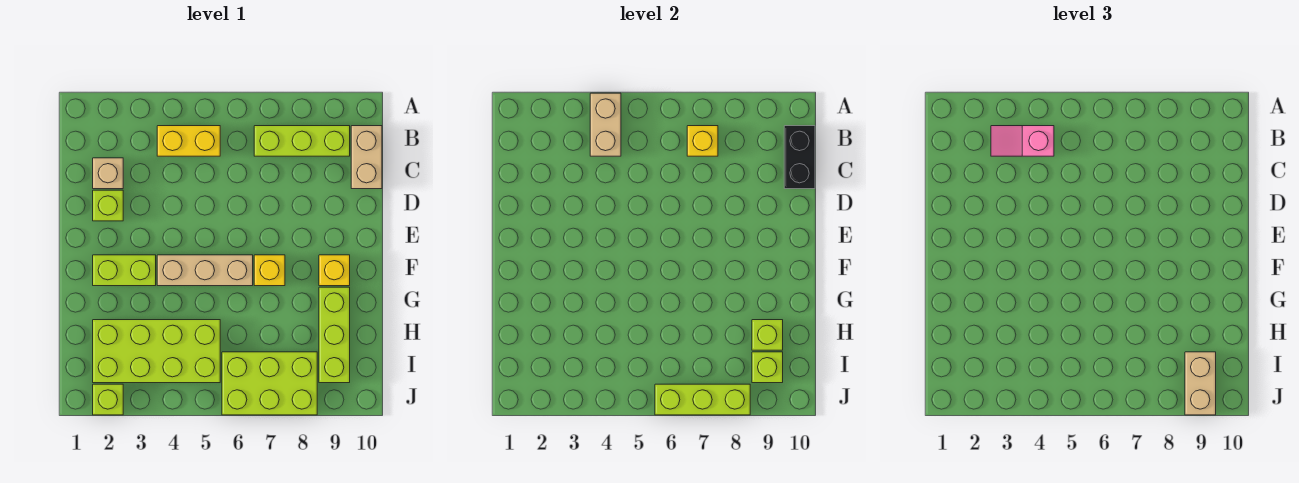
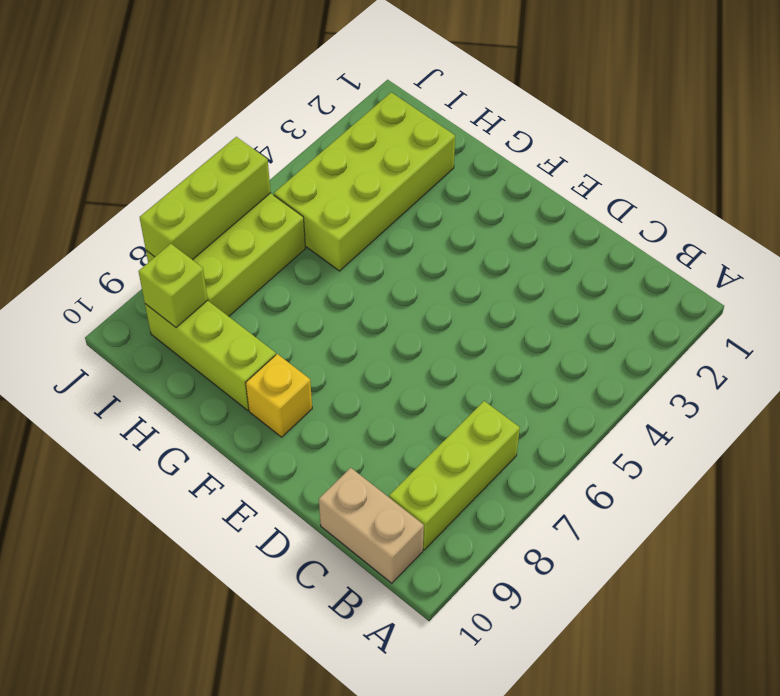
none -> yellow 1x2 brick [157,126,220,156]
none -> tan 1x1 brick [93,158,123,189]
none -> lime 1x1 brick [93,190,123,221]

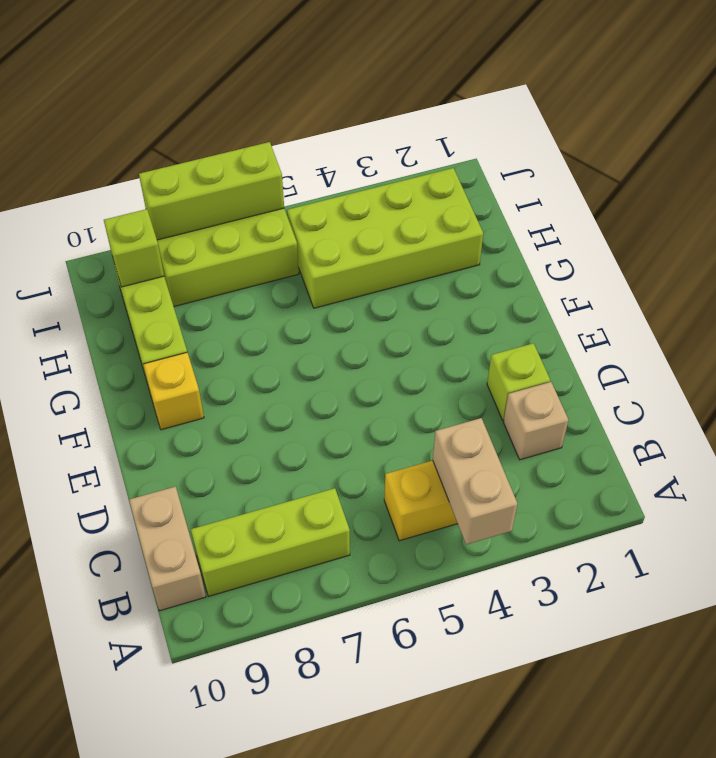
none -> lime 1x2 brick [93,255,156,286]
none -> tan 1x3 brick [157,255,253,286]
none -> yellow 1x1 brick [254,255,285,286]

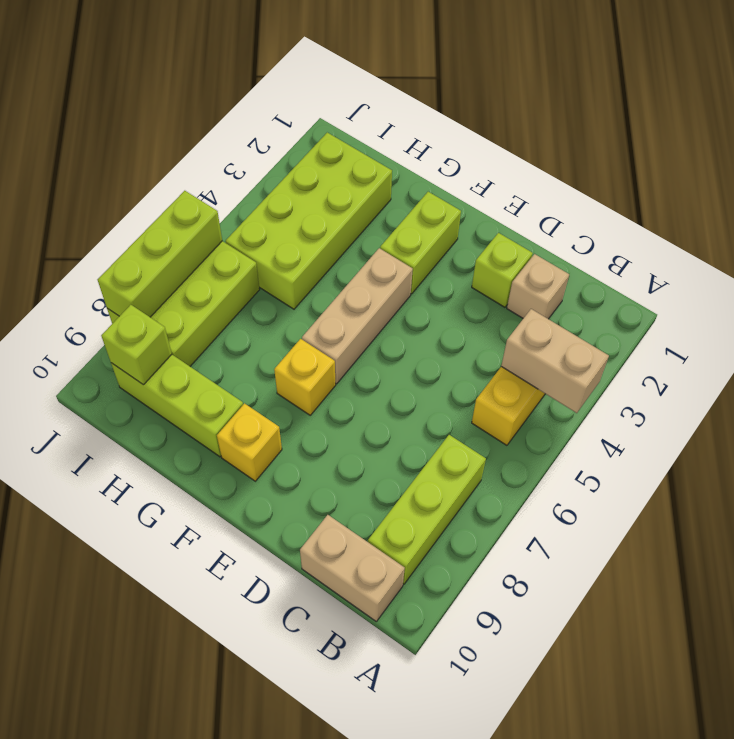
none -> lime 1x1 brick [93,384,123,415]
none -> yellow 1x1 brick [687,126,718,156]
none -> black 1x2 brick [784,126,815,189]

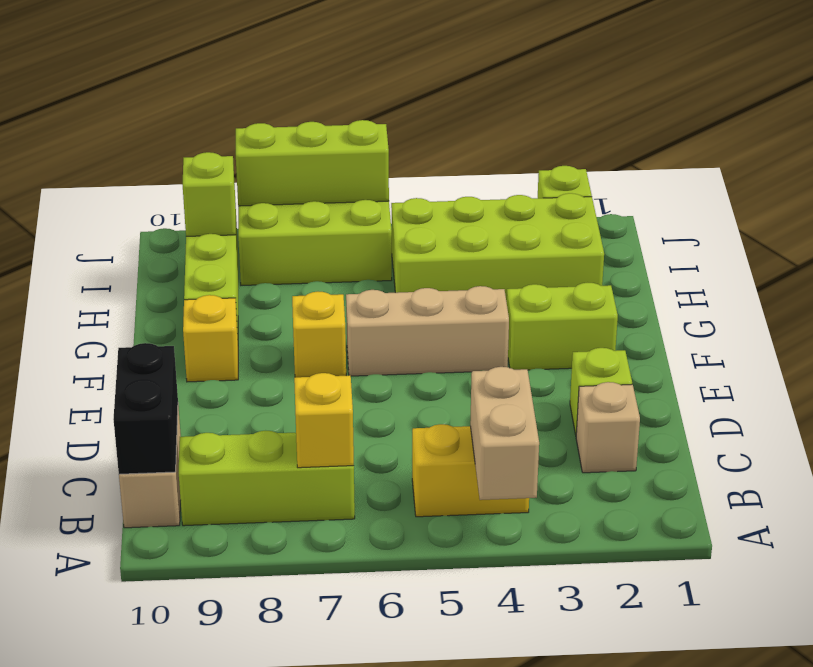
none -> lime 1x1 brick [752,320,783,350]
none -> pink 1x2 slope [991,126,1054,156]
none -> tan 1x2 brick [1185,352,1216,415]

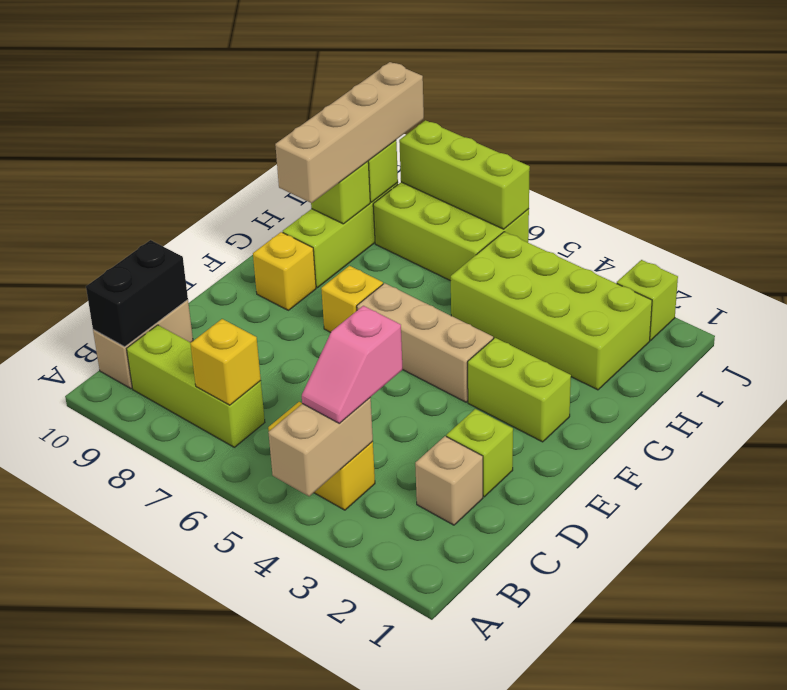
pink 1x2 slope [302,306,403,424] -> pink 1x2 slope turned to [991,126,1054,156]
tan 1x4 brick [275,62,424,203] -> tan 1x2 brick [1185,352,1216,415]

